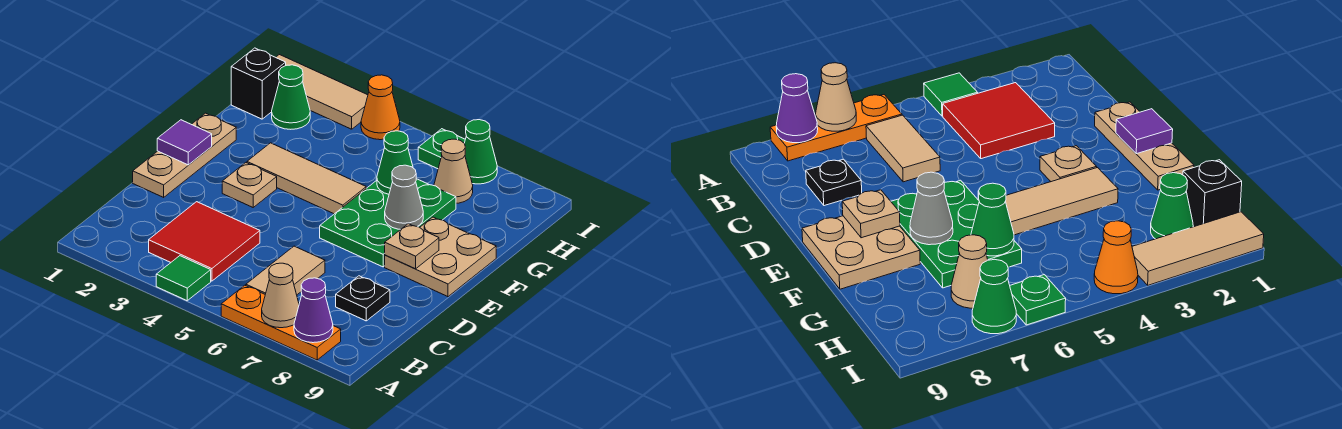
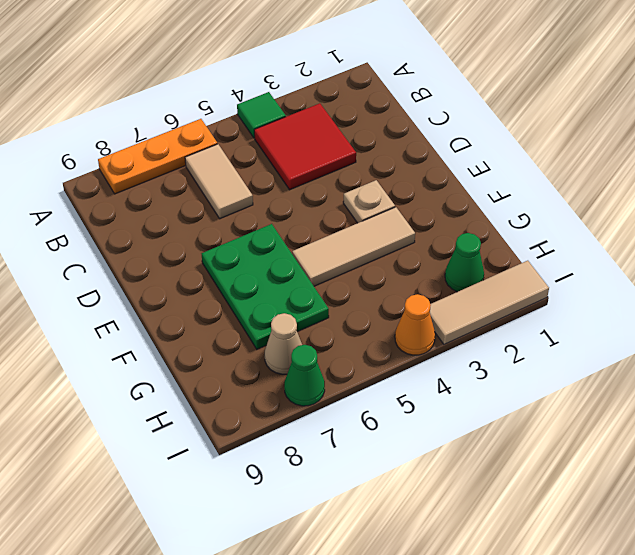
none -> black 1x1 plate [336,276,390,321]
none -> tan 1x3 plate [133,113,236,197]
none -> tan 2x2 plate [385,217,496,297]

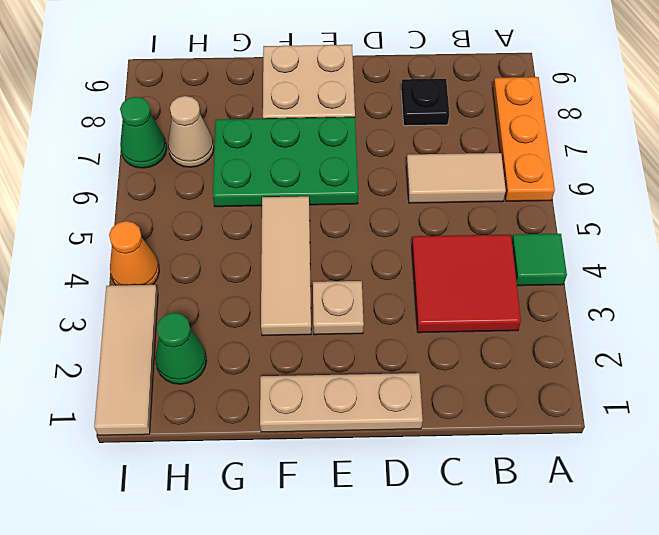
none -> black 1x1 brick [231,48,286,119]
none -> green 1x1 plate [418,129,465,169]
none -> tan 1x1 cone [262,263,299,328]

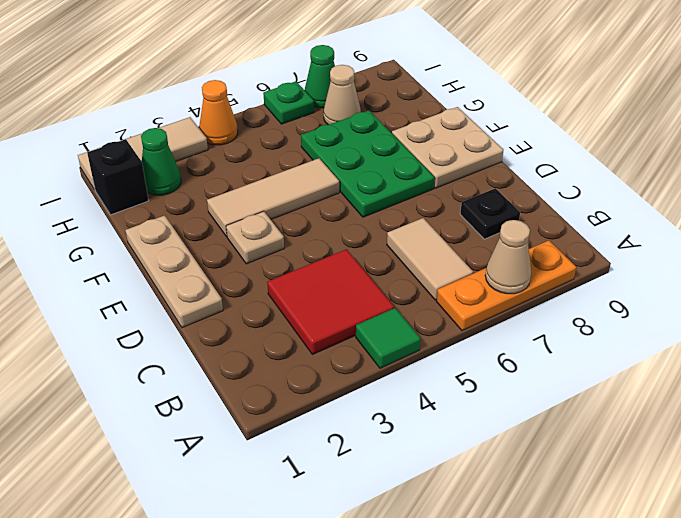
none -> purple 1x1 cone [294,278,333,343]
none -> purple 1x1 tile [157,120,212,165]
none -> tan 1x1 plate [385,224,439,269]

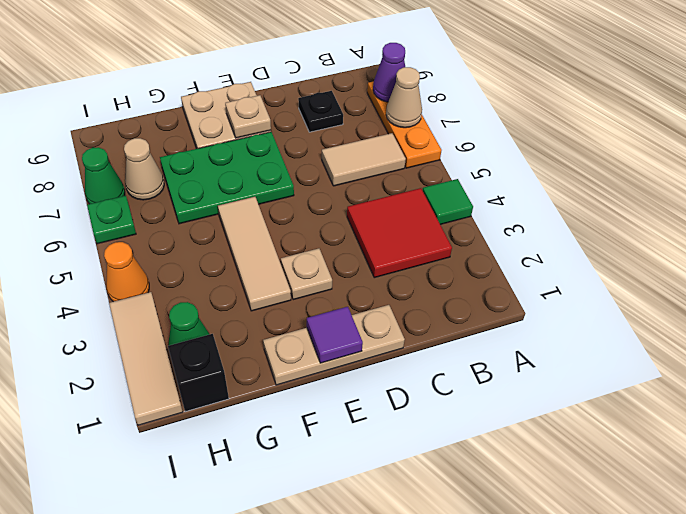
none -> grey 1x1 cone [385,165,423,230]
none -> green 1x1 cone [377,131,413,194]

